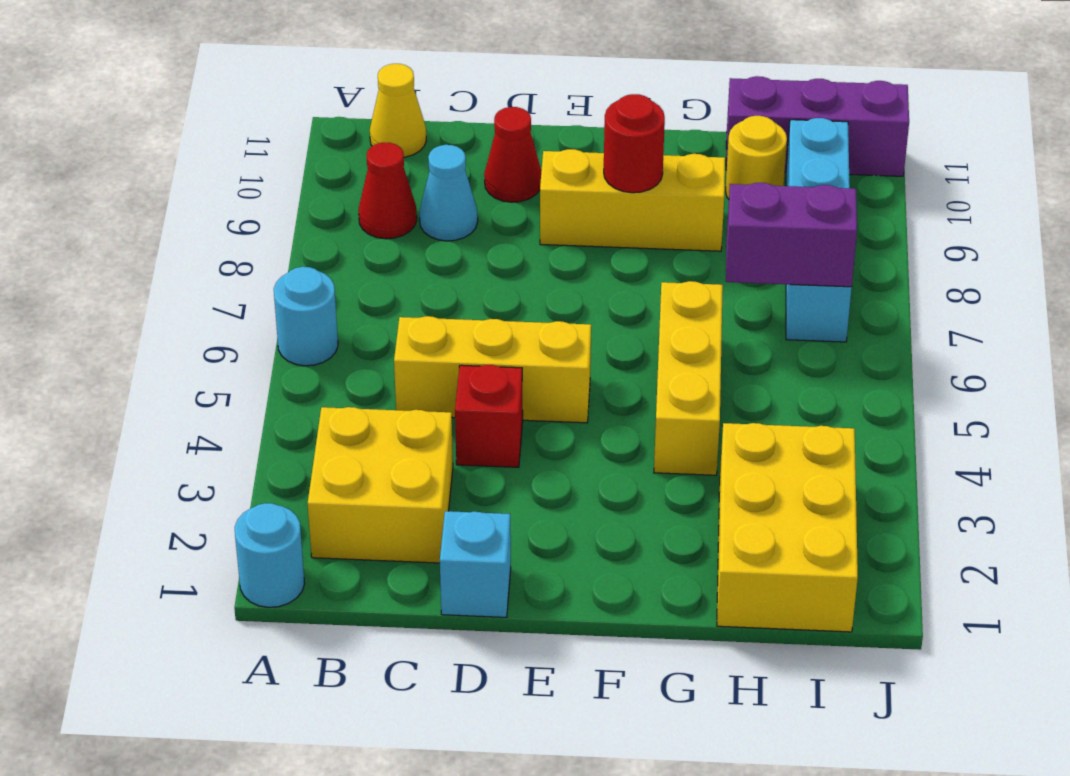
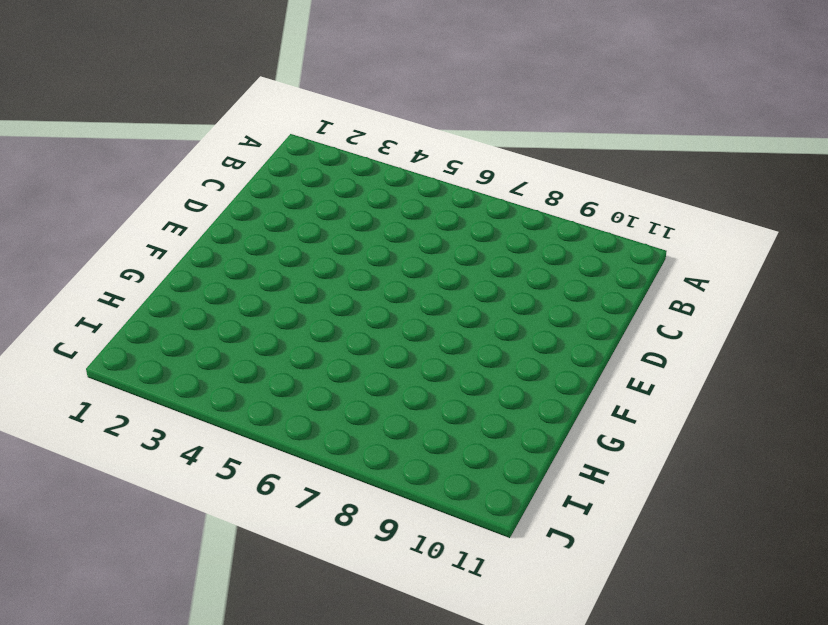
none -> cyan 1x1 round brick [235,503,305,607]
none -> cyan 1x1 round brick [274,267,338,366]
none -> yellow 2x2 brick [308,407,453,563]

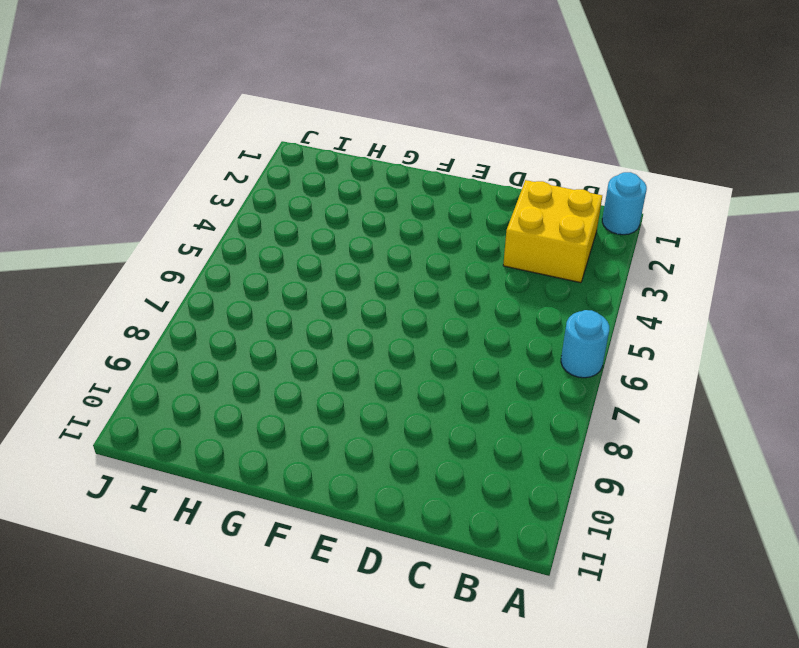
none -> red 1x1 cone [359,143,417,239]
none -> yellow 1x1 cone [370,64,426,157]
none -> yellow 1x3 brick [394,316,591,423]

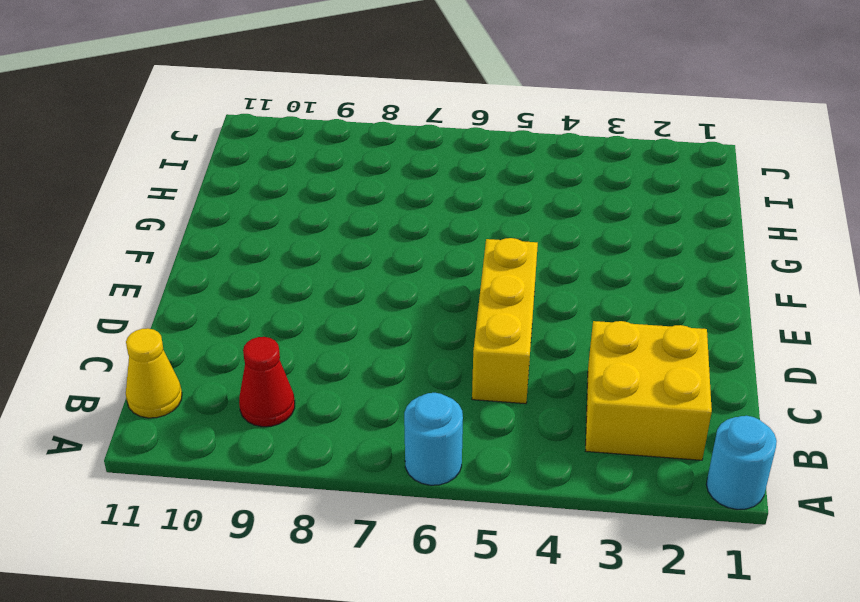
none -> cyan 1x1 cone [419,145,478,241]
none -> cyan 1x1 brick [440,511,511,617]
none -> red 1x1 brick [455,365,523,467]

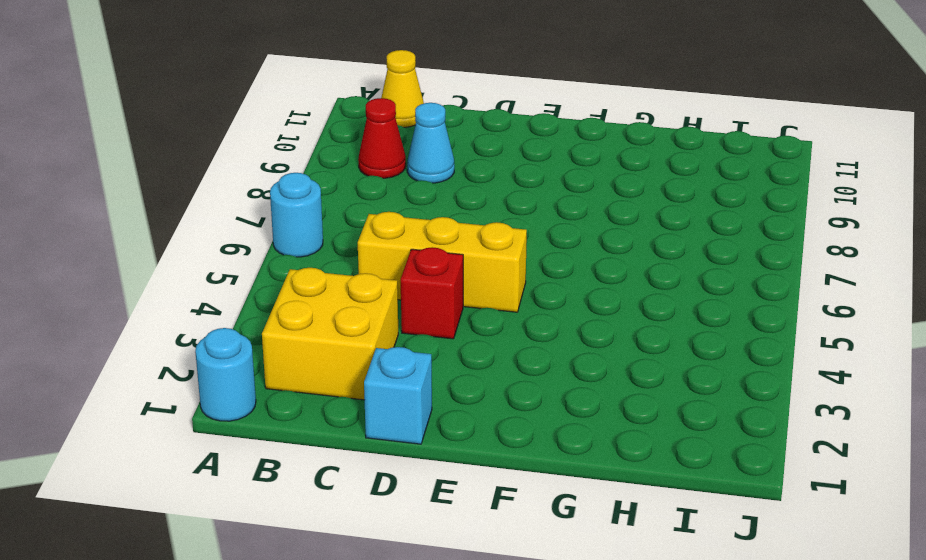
none -> red 1x1 cone [484,107,541,202]
none -> yellow 1x3 brick [540,149,725,251]
none -> yellow 1x3 brick [654,281,723,475]

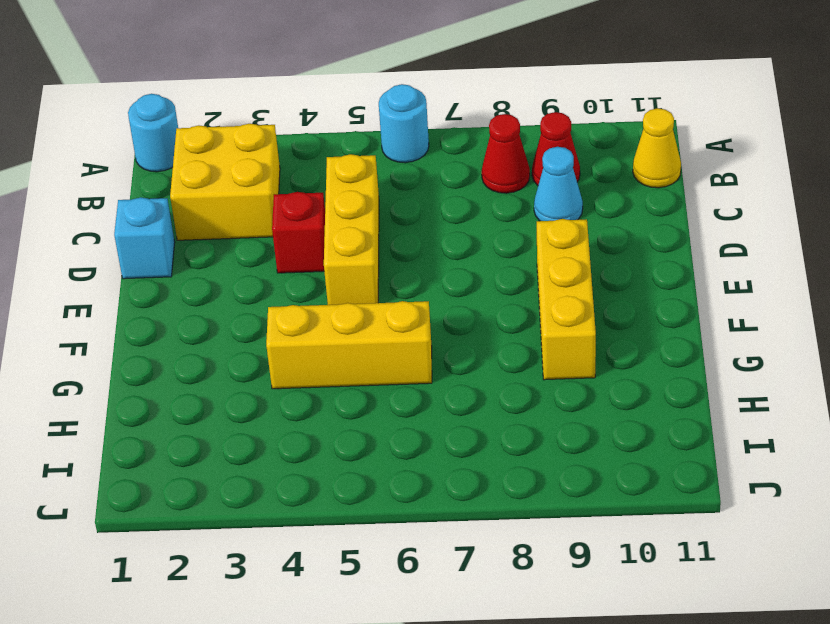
red 1x1 cone [482,114,530,193] -> red 1x1 cone moved to [484,107,541,202]
none -> yellow 2x3 brick [717,423,858,632]
none -> yellow 1x1 round brick [726,116,787,199]
none -> purple 1x3 brick [726,76,909,176]

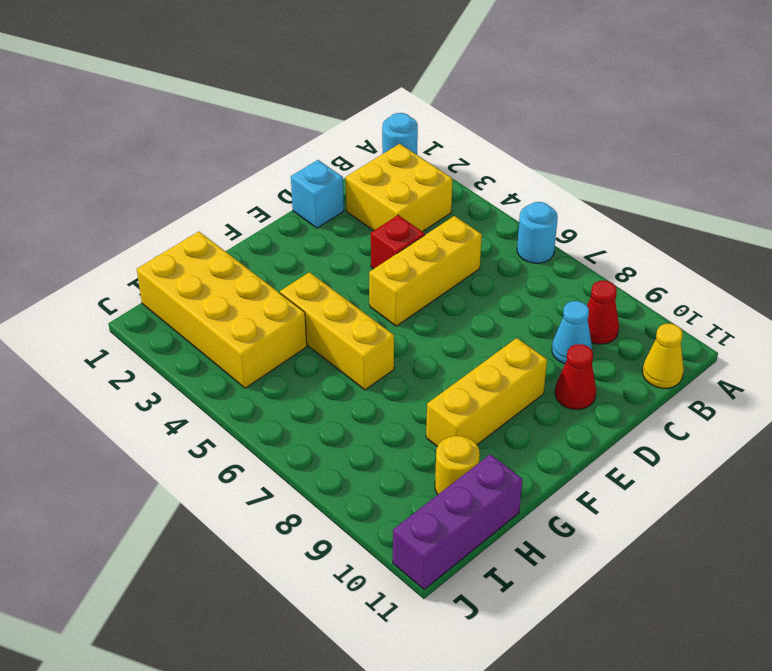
yellow 2x4 brick [137,232,307,388] -> yellow 2x3 brick [717,423,858,632]
none -> cyan 1x4 brick [786,118,852,342]
none -> red 1x1 round brick [604,94,665,193]
none -> purple 1x2 brick [726,183,857,287]

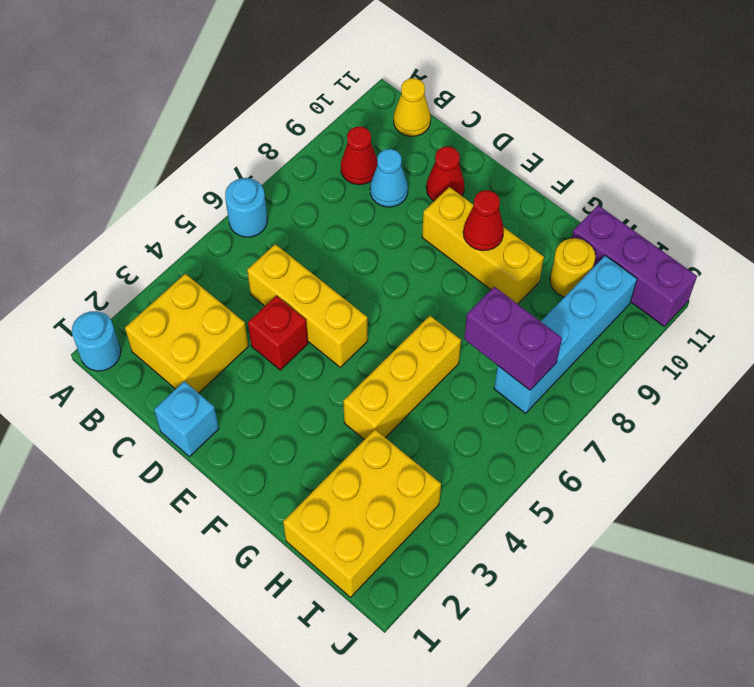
red 1x1 cone [463,190,504,251] -> red 1x1 round brick [604,94,665,193]

